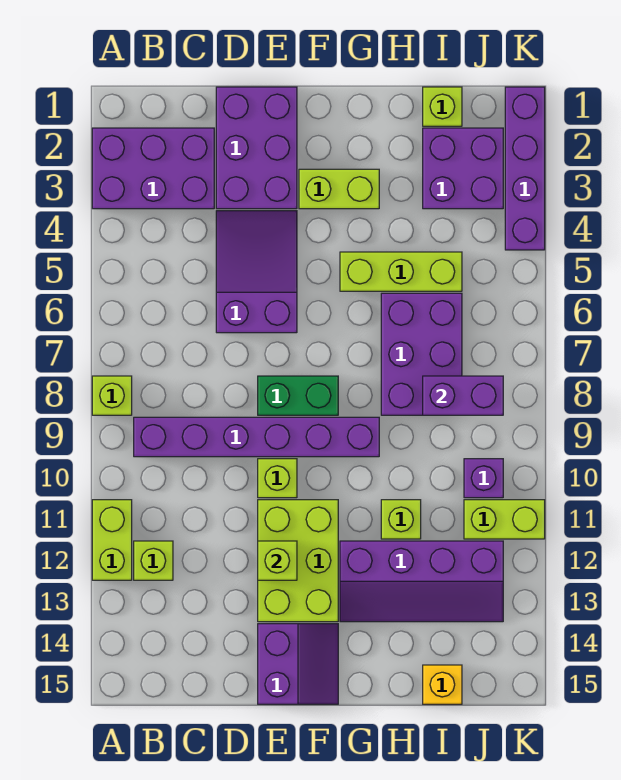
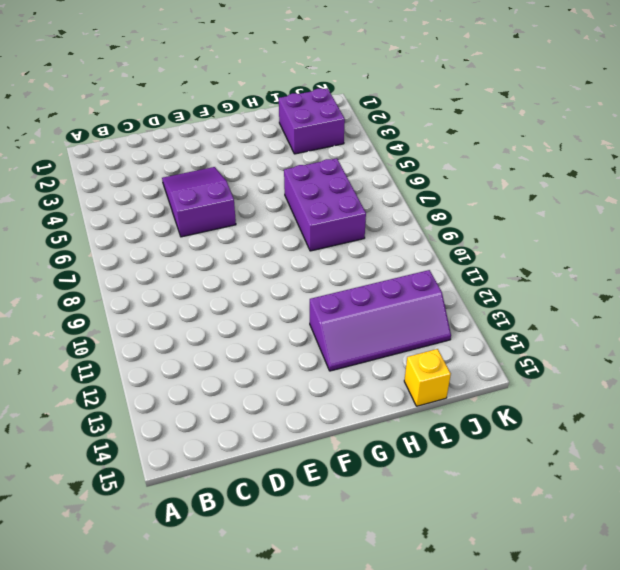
none -> purple 2x3 brick [92,128,214,209]
none -> lime 1x1 brick [92,376,132,415]
none -> lime 1x2 brick [92,500,132,580]

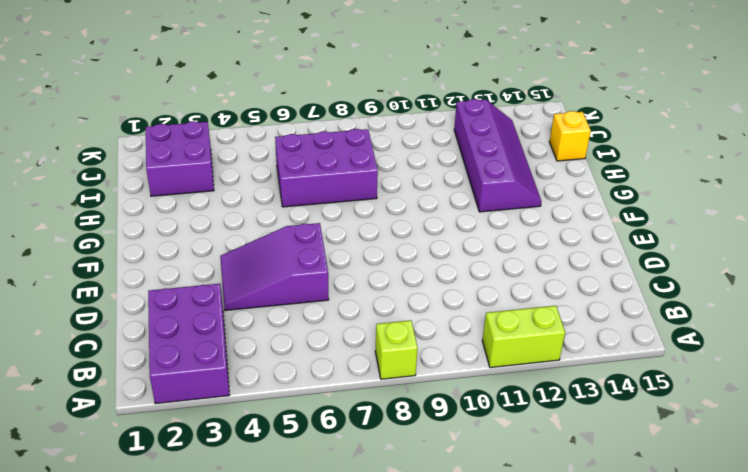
none -> purple 1x6 brick [134,417,379,457]
none -> lime 1x1 brick [134,541,173,580]
none -> purple 2x3 brick [216,87,297,209]

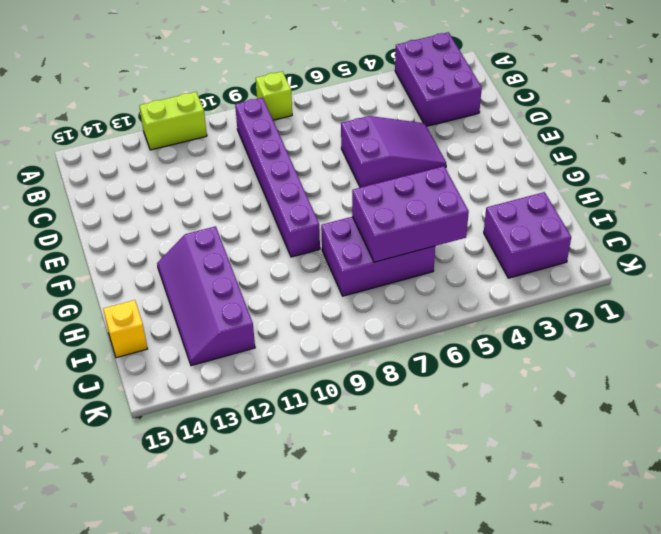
purple 2x3 brick [352,166,469,262] -> purple 2x3 brick moved to [216,87,297,209]
none -> lime 1x1 brick [134,541,173,580]
none -> green 1x2 brick [258,376,338,415]
none -> lime 1x1 brick [258,459,297,498]

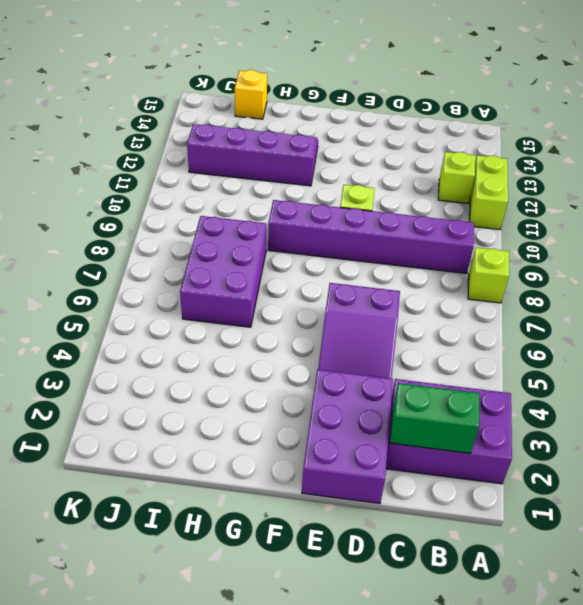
green 1x2 brick [390,383,479,453] -> green 1x2 brick moved to [258,376,338,415]
none -> lime 2x3 brick [258,500,338,622]
none -> purple 2x2 slope [258,624,338,704]
none -> lime 1x2 brick [299,169,379,209]

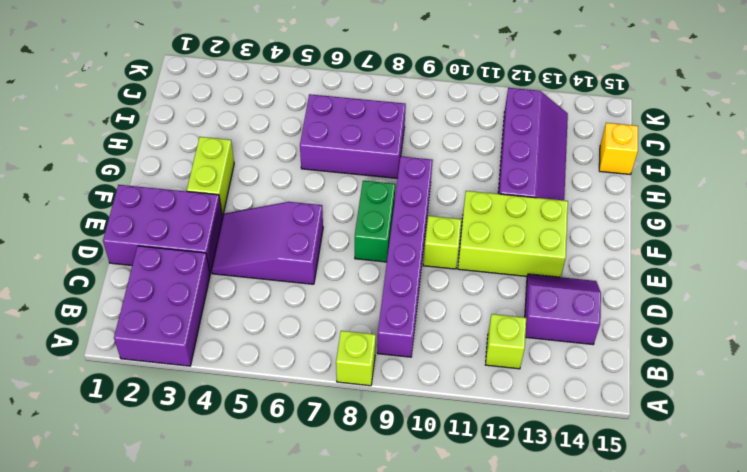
purple 2x2 slope [525,274,601,345] -> purple 2x2 slope moved to [258,624,338,704]
none -> lime 1x2 brick [92,500,132,580]
none -> lime 1x3 brick [340,252,462,291]
none -> lime 1x1 brick [381,500,421,539]

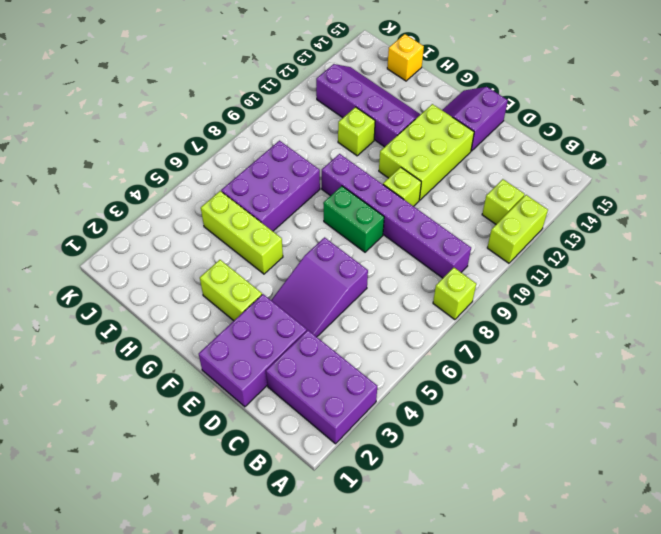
none -> lime 1x1 brick [423,87,462,126]
none -> purple 2x2 brick [423,128,503,209]
none -> purple 1x1 brick [464,459,503,498]

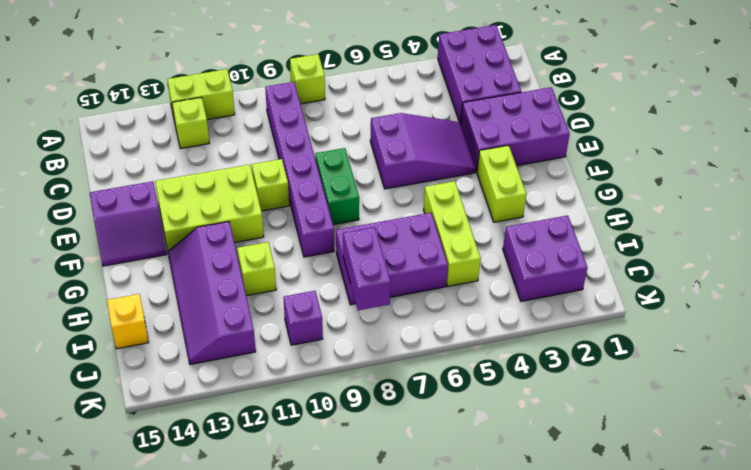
none -> lime 1x1 brick [423,87,462,126]
none -> lime 1x2 brick [464,500,545,539]
none -> purple 1x4 brick [505,87,545,250]

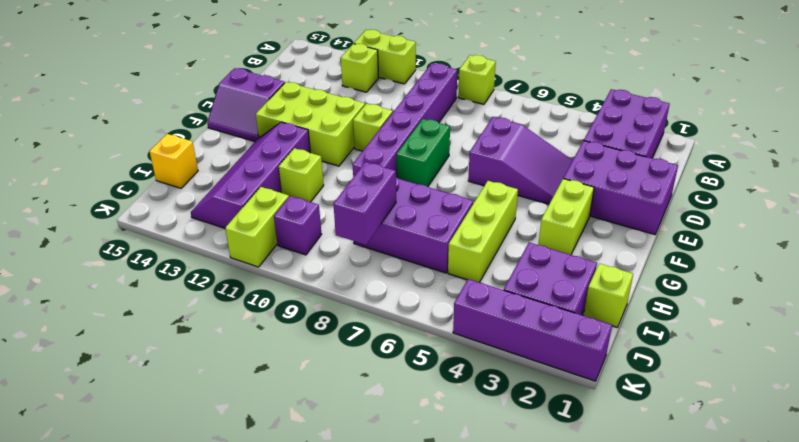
none -> lime 1x1 brick [258,541,297,580]

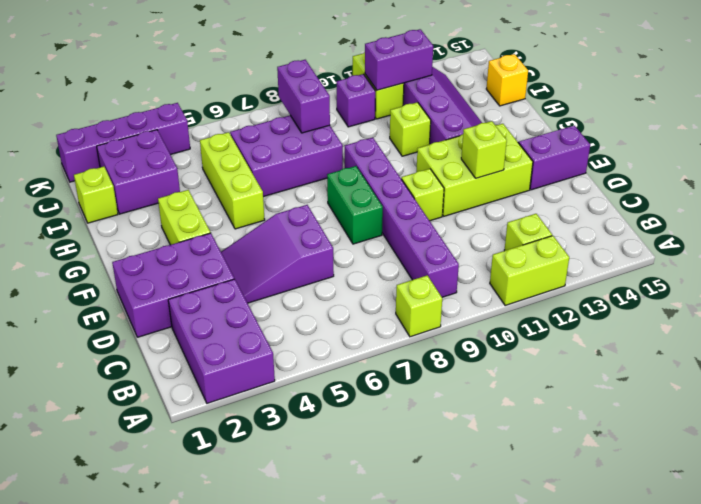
purple 1x2 brick [365,29,433,90] -> none

